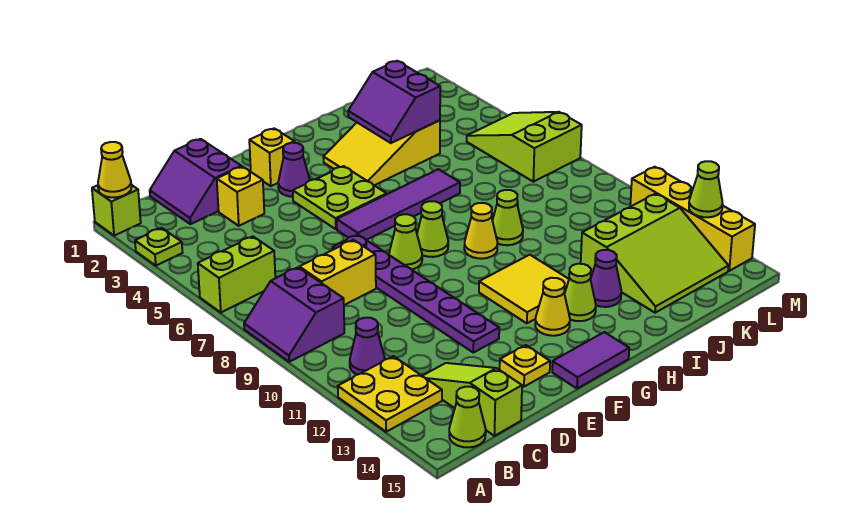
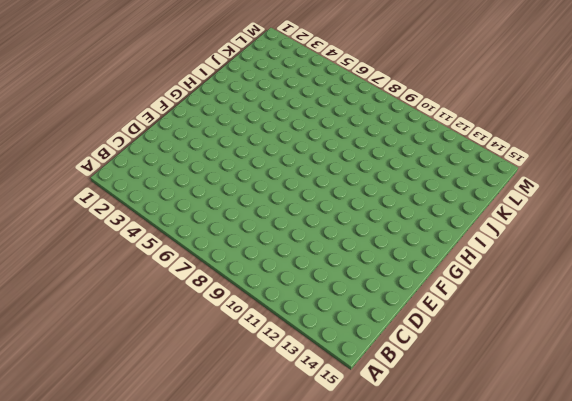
none -> lime 1x1 brick [92,185,141,236]
none -> lime 1x1 plate [135,228,182,265]
none -> lime 1x2 brick [198,236,275,312]
none -> purple 2x2 slope [244,267,344,362]

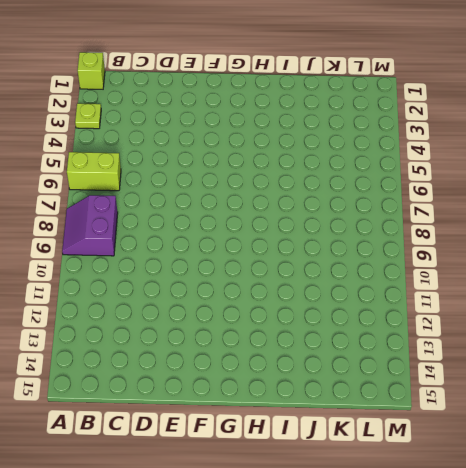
none -> yellow 2x2 plate [338,356,442,432]
none -> purple 1x1 cone [350,318,385,375]
none -> lime 1x1 cone [449,387,486,447]
none -> purple 2x2 slope [150,139,242,224]

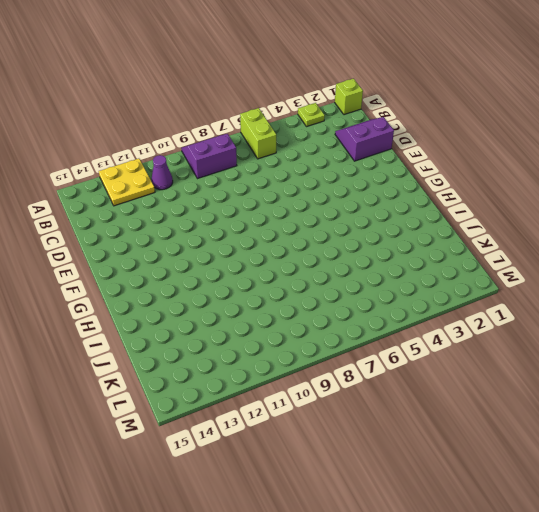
none -> lime 1x1 cone [449,387,486,447]
none -> yellow 1x2 brick [300,240,376,305]
none -> lime 1x3 slope [423,363,522,436]
none -> yellow 1x1 brick [217,167,264,226]

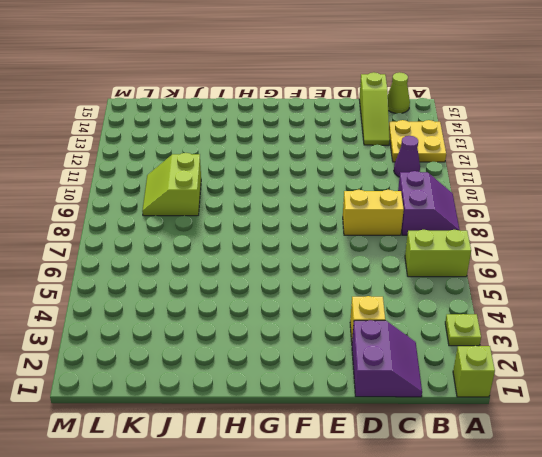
lime 2x2 slope [142,153,201,216] -> none
none -> purple 1x6 plate [332,235,499,353]
none -> yellow 1x1 plate [500,345,550,387]
none -> yellow 1x1 brick [249,128,295,186]
none -> purple 1x1 cone [278,143,310,197]

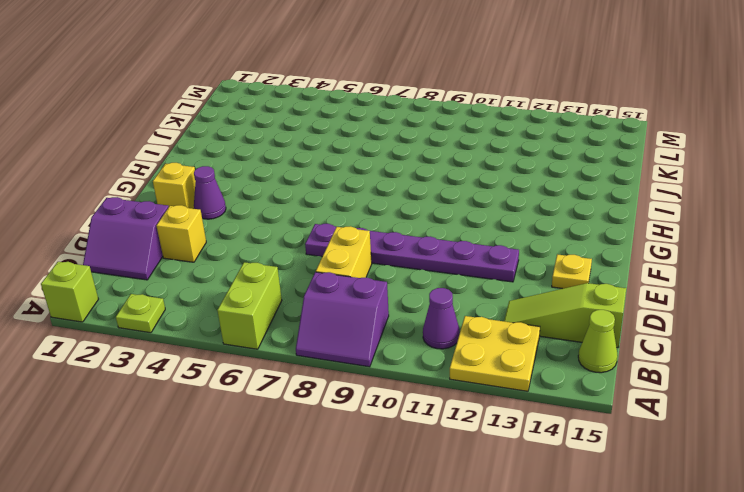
none -> lime 2x2 plate [293,166,387,229]
none -> purple 1x4 tile [337,169,460,240]
none -> lime 1x1 cone [389,214,422,270]
none -> purple 1x2 tile [552,332,629,389]

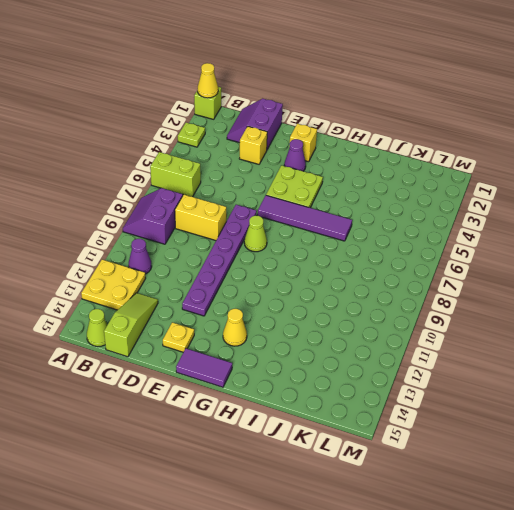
none -> lime 1x1 cone [417,201,448,257]
none -> yellow 2x2 tile [479,255,569,323]
none -> yellow 2x3 slope [324,120,440,185]
none -> yellow 1x1 cone [464,203,498,259]

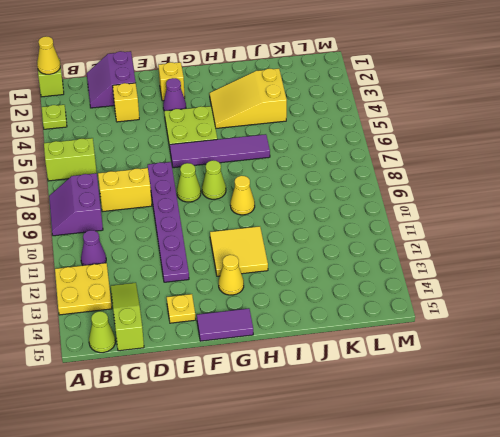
none -> lime 1x1 cone [565,264,596,321]
none -> lime 1x1 cone [492,190,523,245]
none -> purple 1x1 cone [591,250,621,307]
none -> lime 3x3 slope [581,194,729,313]

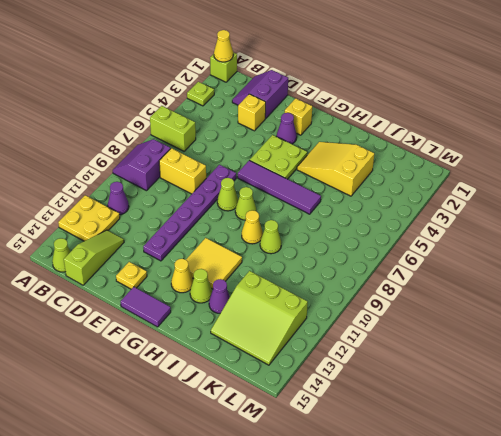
none -> lime 2x3 slope [467,112,582,182]
none -> yellow 1x4 brick [630,167,755,271]
none -> purple 2x2 slope [348,61,440,143]
none -> lime 1x1 cone [689,161,723,217]

